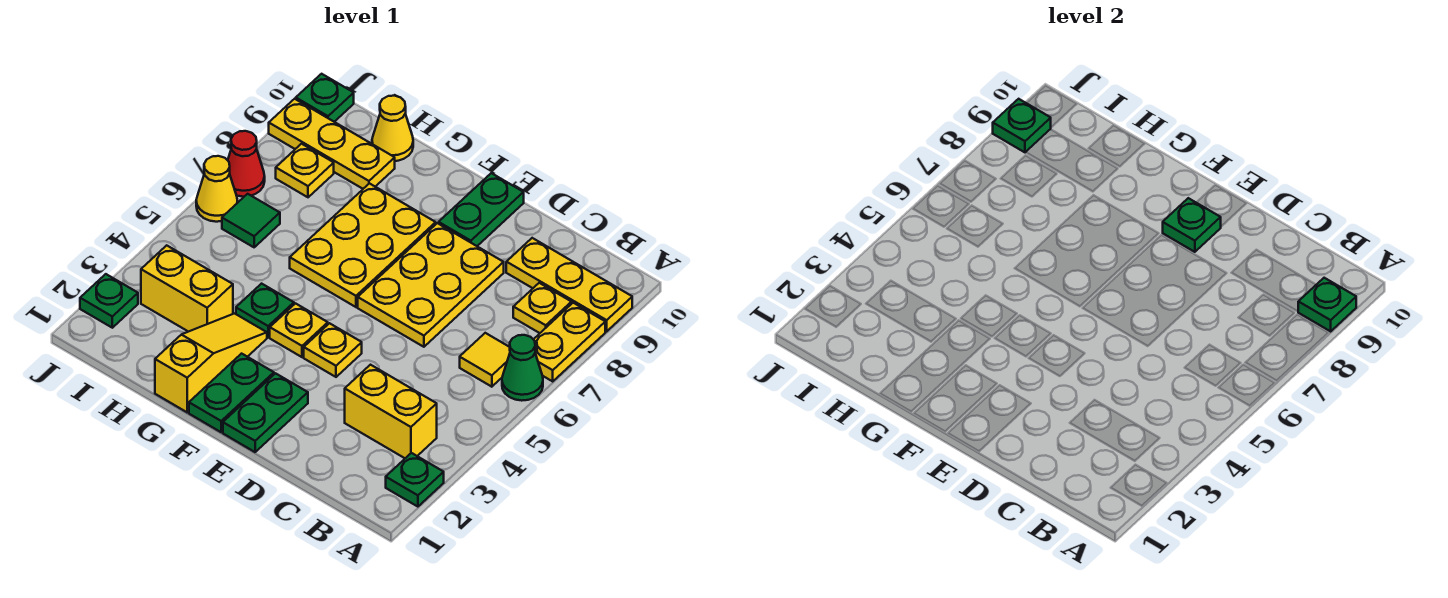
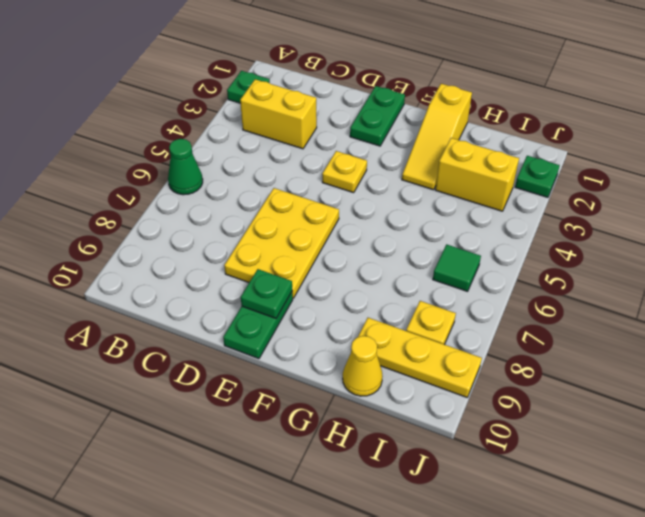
none -> yellow 1x2 plate [533,303,605,381]
none -> yellow 1x3 plate [506,238,632,331]
none -> yellow 1x1 tile [460,333,510,387]

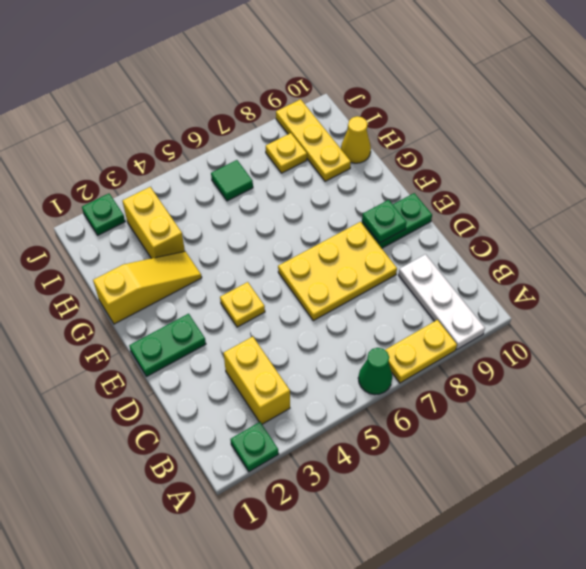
white 1x3 plate [399,254,485,349] -> yellow 1x3 plate [506,238,632,331]
none -> yellow 1x1 tile [460,333,510,387]
none -> yellow 1x1 plate [513,283,571,333]
none -> green 1x2 plate [189,354,274,432]

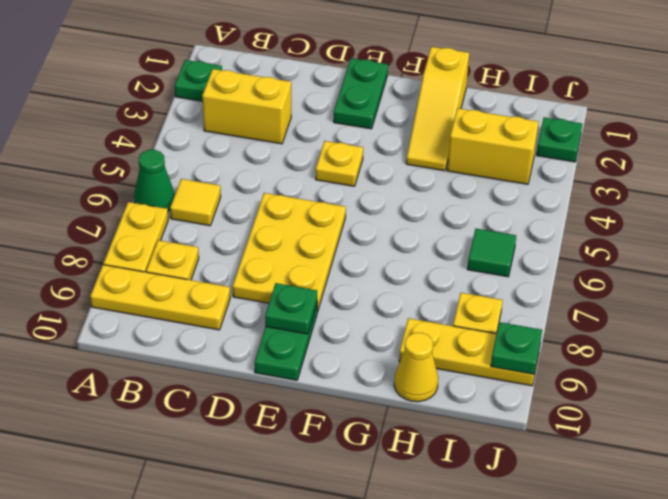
none -> green 1x2 plate [189,354,274,432]
none -> yellow 1x1 plate [270,303,328,357]
none -> yellow 2x3 plate [290,183,436,307]

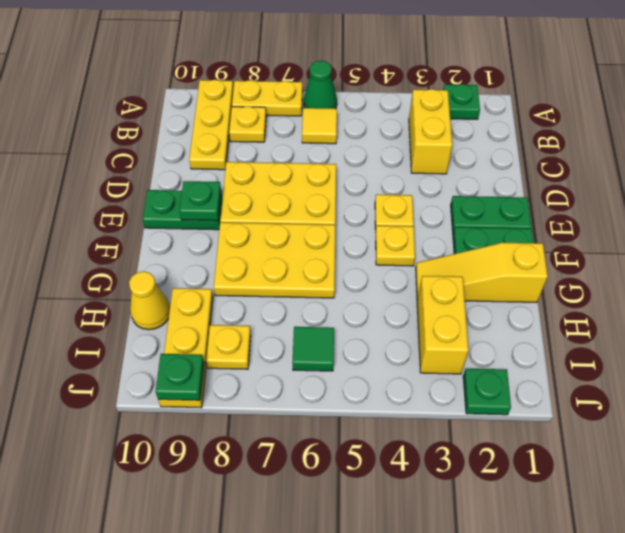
none -> green 1x1 plate [236,284,294,337]
none -> yellow 1x1 cone [196,156,238,222]
none -> red 1x1 cone [228,131,265,197]

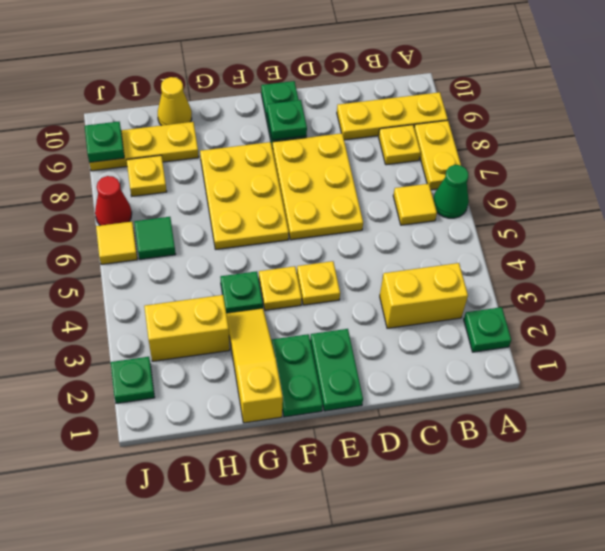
yellow 1x1 tile [96,222,137,265] -> yellow 1x1 cone [196,156,238,222]
none -> green 1x1 plate [296,74,354,122]
none -> green 1x1 plate [1298,278,1356,331]

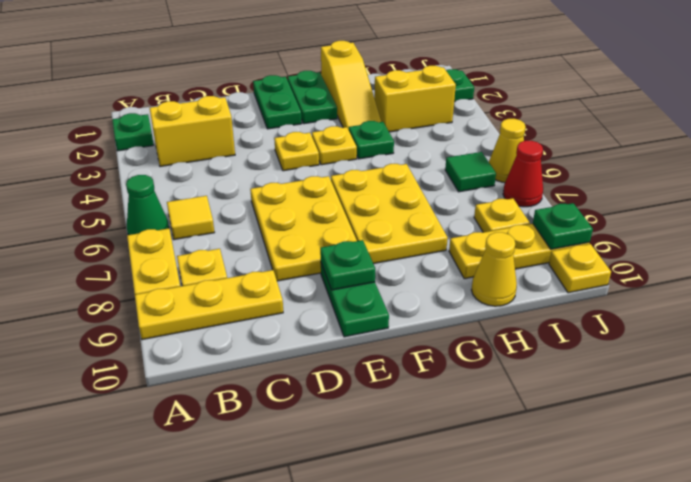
yellow 1x1 plate [549,244,611,293] -> green 1x1 plate [296,74,354,122]
none -> green 1x1 plate [1298,278,1356,331]

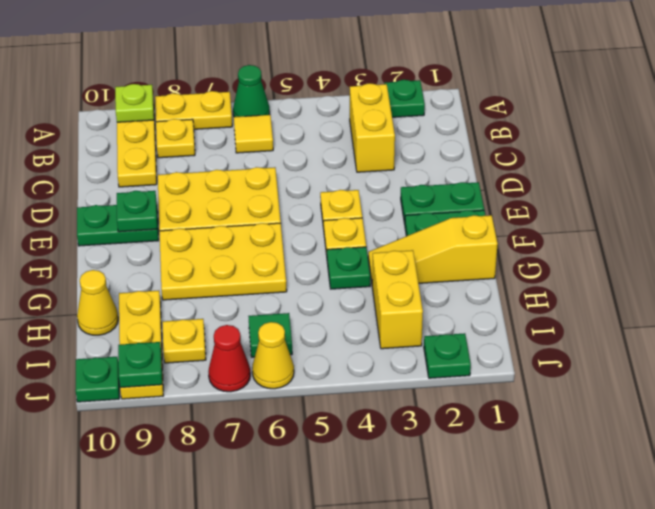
lime 1x1 plate [115,84,154,122] -> green 1x1 plate [1298,278,1356,331]

